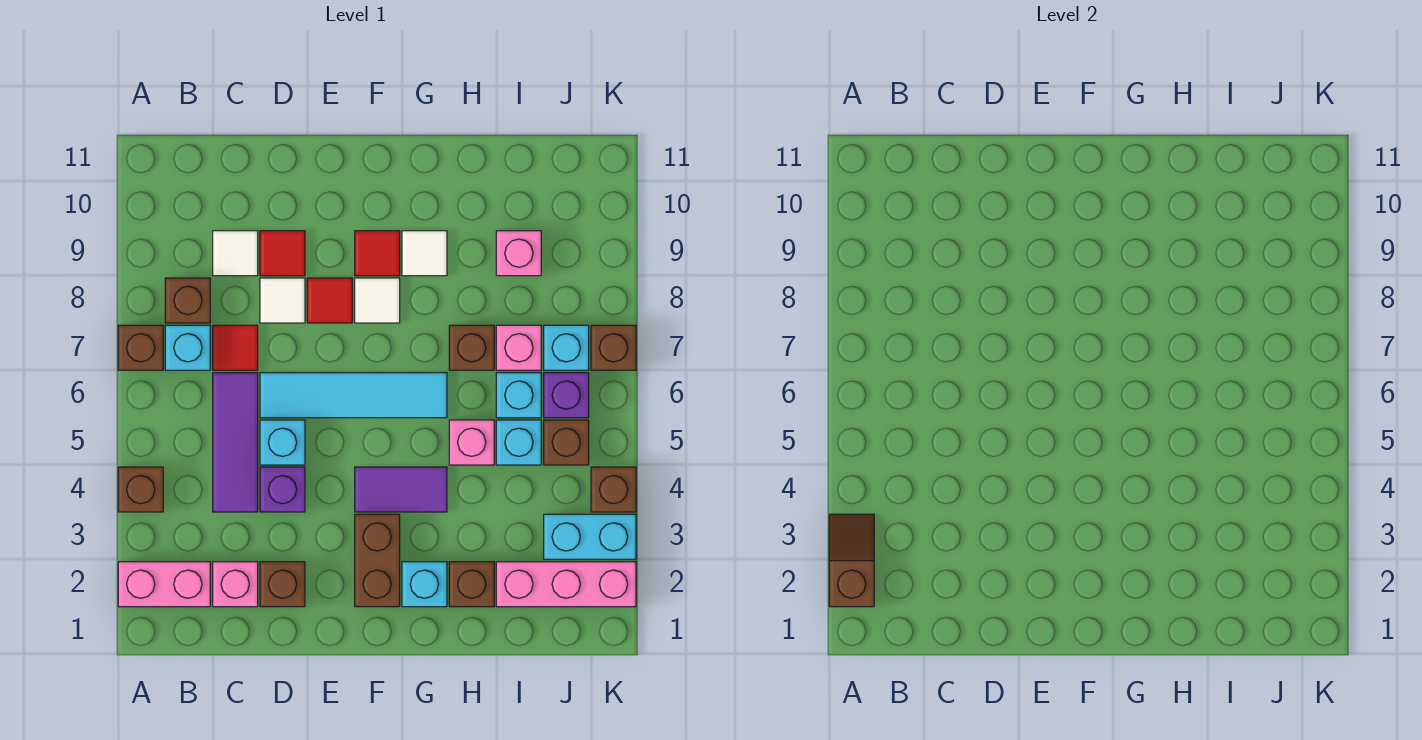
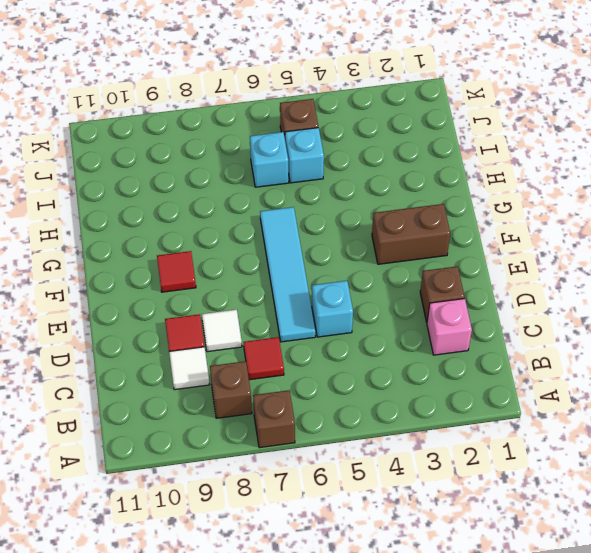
none -> pink 1x2 brick [118,562,210,607]
none -> brown 1x1 brick [118,467,163,512]
none -> cyan 1x1 brick [165,325,210,370]
none -> purple 1x3 tile [213,373,258,512]

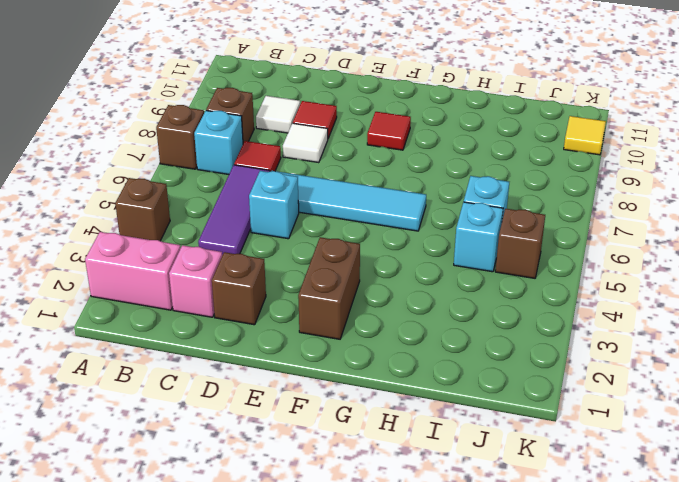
yellow 1x1 tile [564,116,606,155] -> none
none -> purple 1x1 brick [260,467,305,512]
none -> red 1x1 tile [307,278,352,323]
none -> purple 1x2 tile [355,467,447,512]
none -> white 1x1 tile [355,278,400,323]

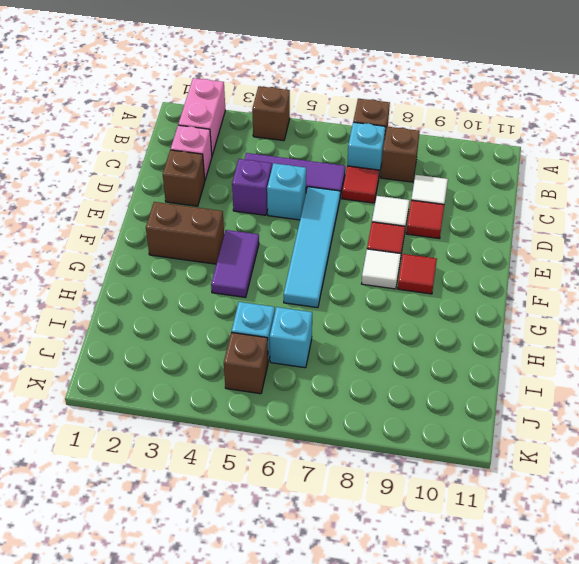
none -> cyan 1x1 brick [402,562,447,607]
none -> white 1x1 tile [402,231,447,276]
none -> brown 1x1 brick [449,562,494,607]
none -> pink 1x1 brick [449,420,494,465]

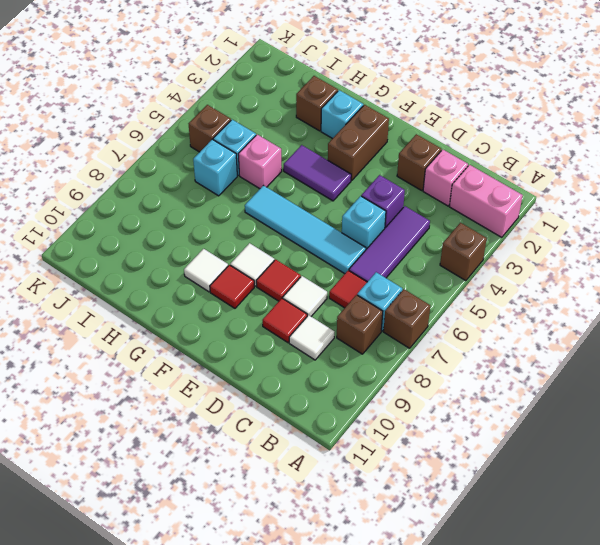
none -> brown 1x1 brick [449,325,494,370]
none -> pink 1x3 brick [496,562,636,607]
none -> pink 1x1 brick [496,325,541,370]
none -> pink 1x1 brick [496,231,541,276]

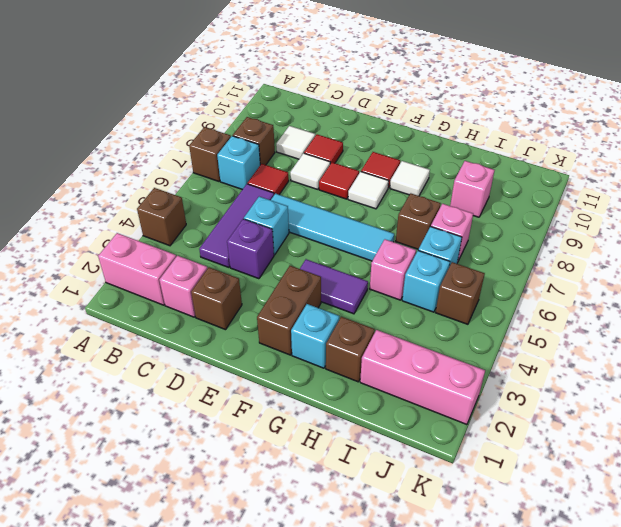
none -> cyan 1x2 brick [544,514,636,559]
none -> purple 1x1 brick [544,373,589,418]
none -> cyan 1x1 brick [544,325,589,370]
none -> brown 1x1 brick [591,467,636,512]

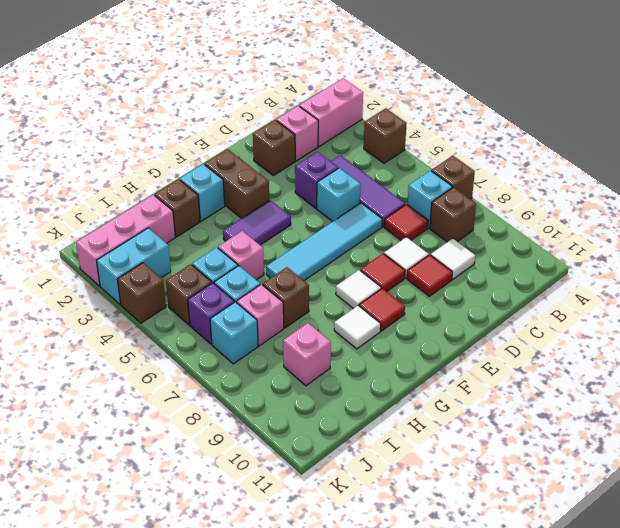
none -> brown 1x1 brick [591,325,636,370]
none -> brown 1x2 slope [829,514,874,607]

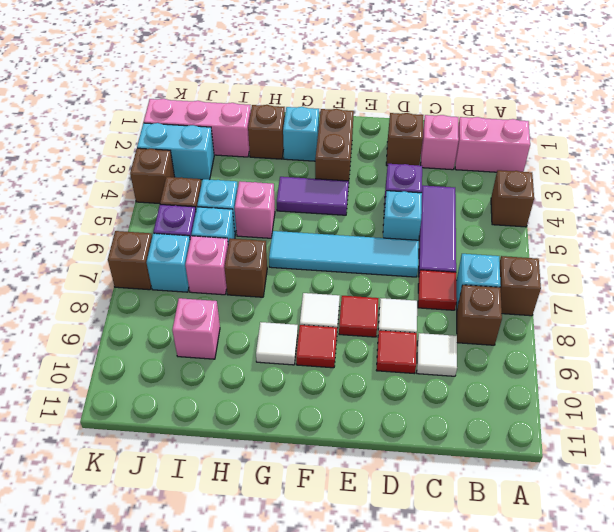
none -> brown 1x2 slope [829,514,874,607]

